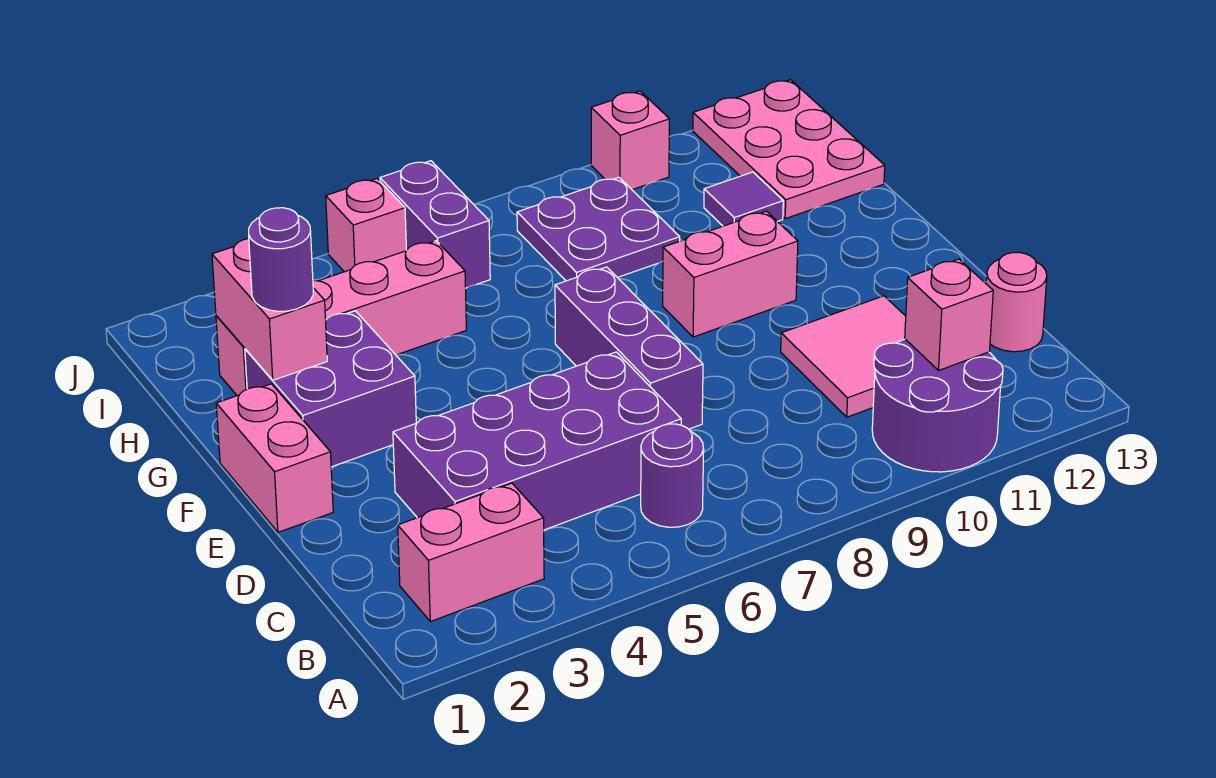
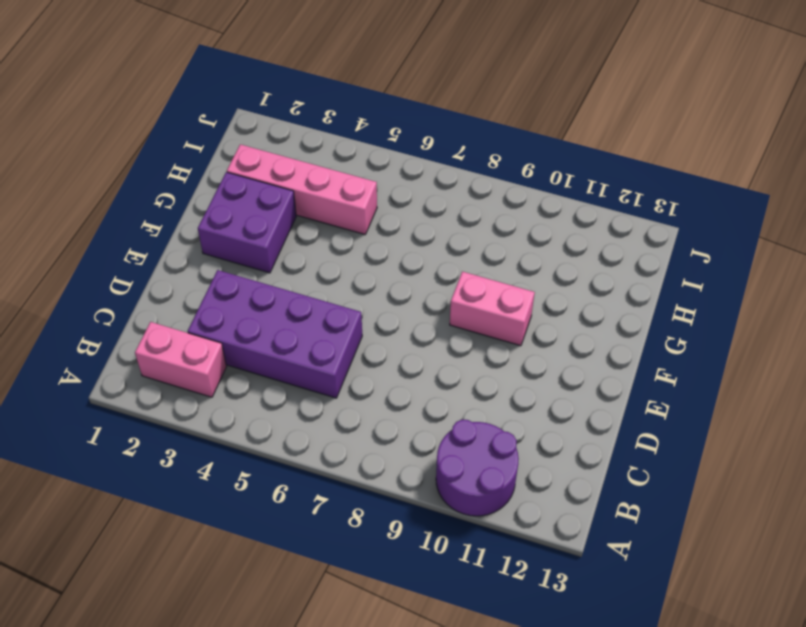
none -> purple 1x1 round brick [641,424,704,527]
none -> pink 2x2 tile [781,296,906,417]
none -> pink 1x1 round brick [986,252,1047,352]

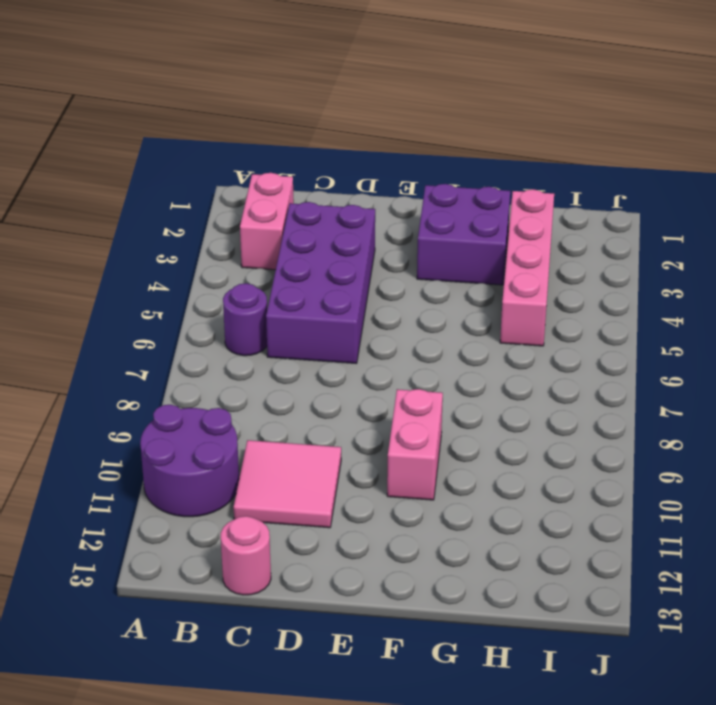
none -> purple 1x3 brick [555,267,703,429]
none -> pink 1x2 brick [216,384,333,532]
none -> purple 2x2 plate [517,177,680,281]

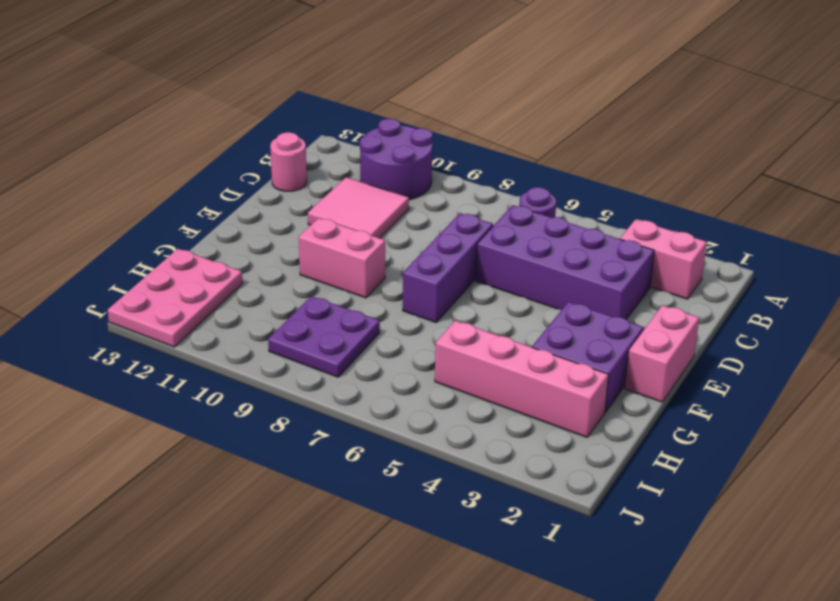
none -> purple 1x1 tile [704,172,783,226]
none -> purple 1x2 brick [380,161,490,288]
none -> pink 1x1 brick [326,179,406,272]

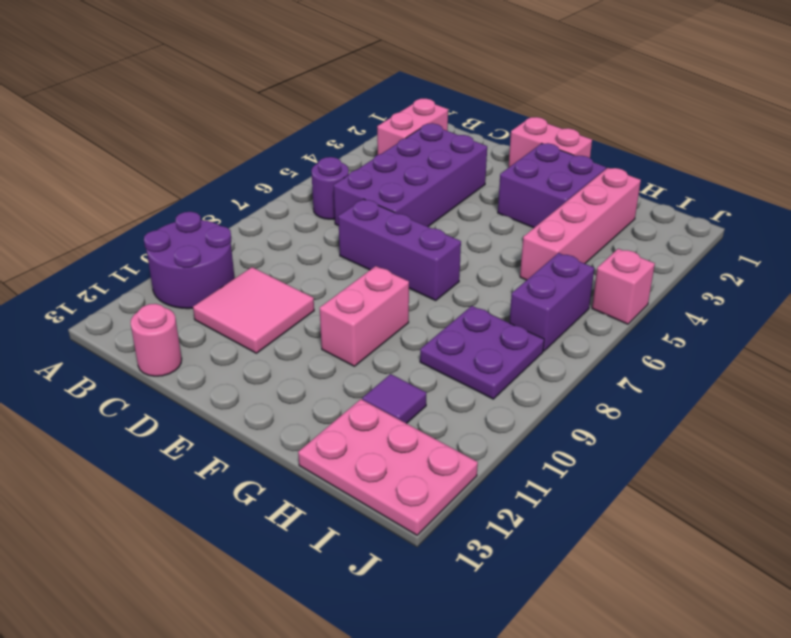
purple 1x2 brick [509,253,594,351] -> purple 1x2 brick turned to [380,161,490,288]
none -> pink 1x1 brick [591,91,669,190]
none -> pink 1x1 brick [905,259,993,370]
none -> pink 1x2 brick [212,239,327,380]

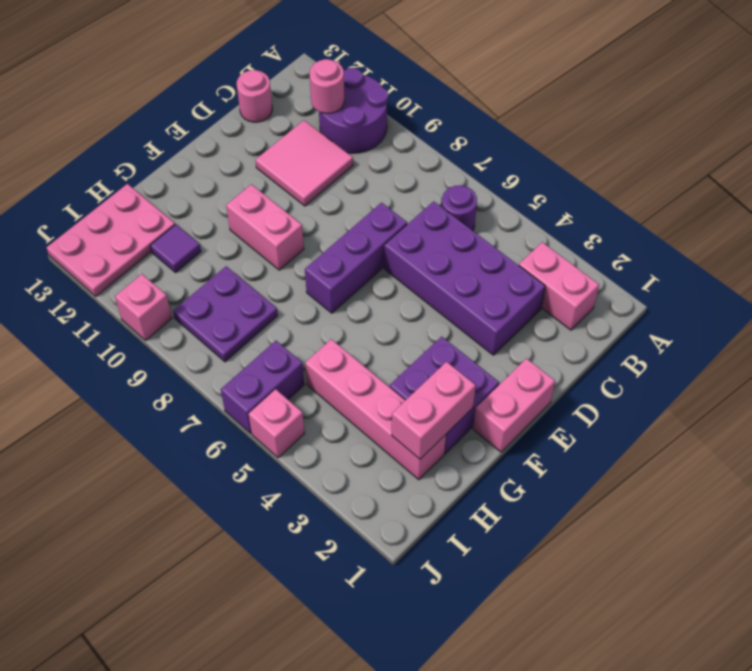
pink 1x1 round brick [310,59,344,113] -> pink 1x1 brick [905,259,993,370]
none -> purple 1x1 round brick [249,208,313,311]

